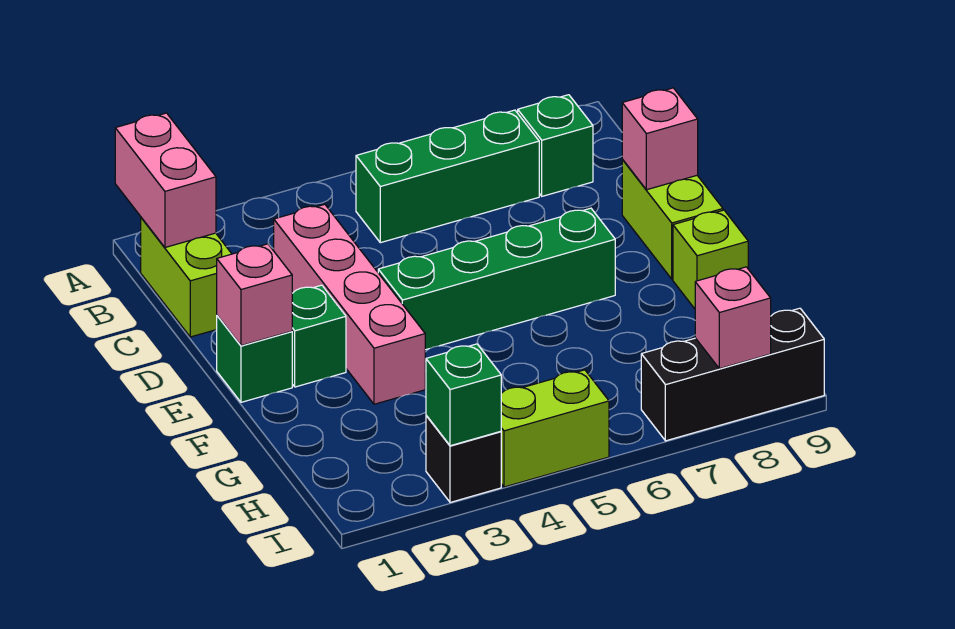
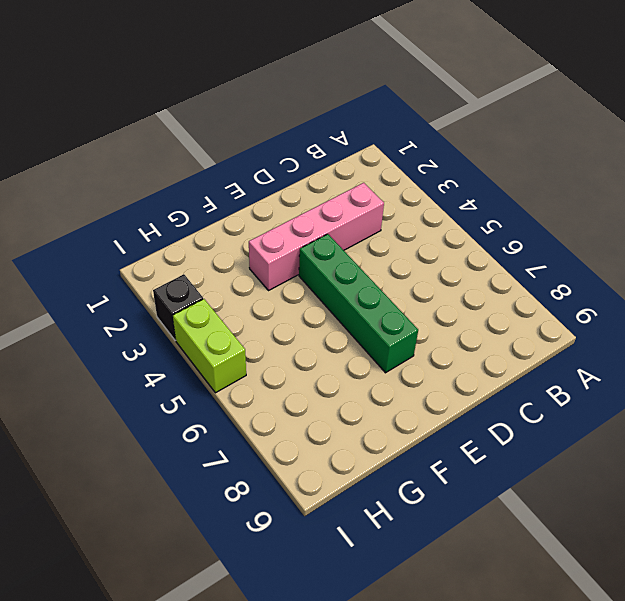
none -> lime 1x2 brick [141,218,232,337]
none -> green 1x3 brick [356,110,539,243]
none -> green 1x1 brick [518,95,593,196]

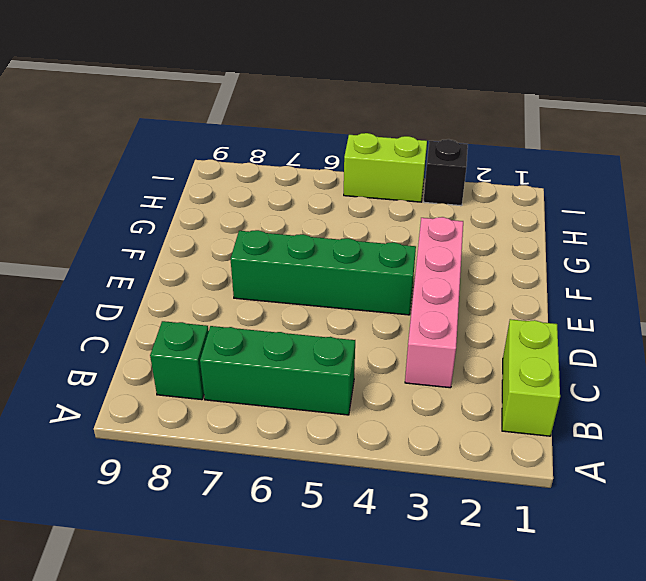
none -> lime 1x2 brick [622,160,723,279]
none -> green 1x1 brick [217,316,292,402]
none -> green 1x1 brick [292,285,346,387]

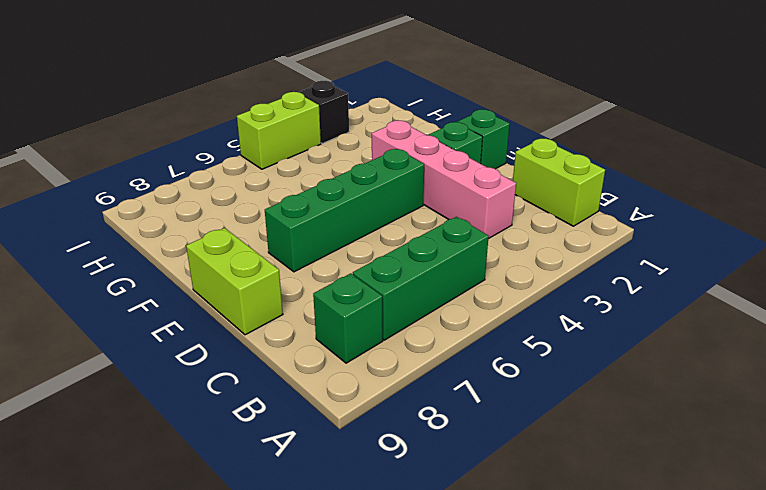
none -> lime 1x1 brick [673,210,748,309]
none -> black 1x3 brick [641,308,824,441]
none -> pink 1x2 brick [115,113,216,247]

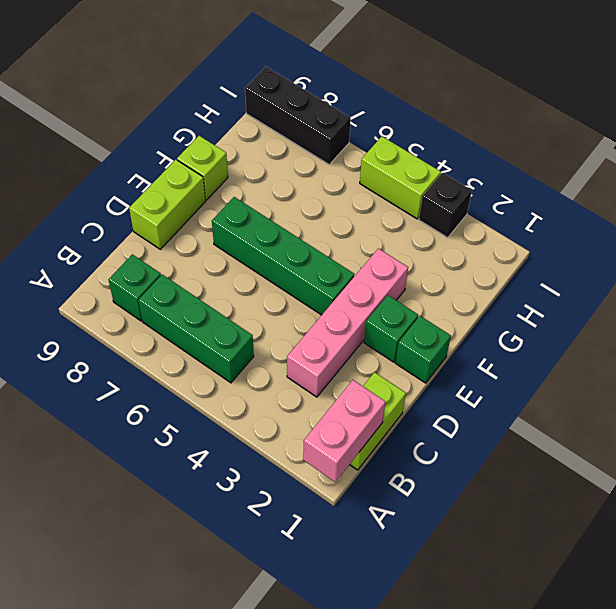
none -> pink 1x1 brick [622,88,698,190]
none -> pink 1x1 brick [217,244,292,346]
none -> green 1x1 brick [426,344,501,446]

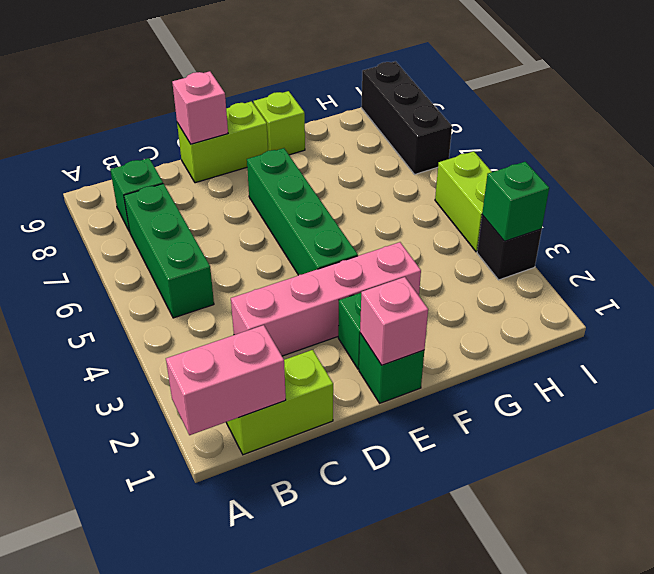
none -> pink 1x1 brick [695,267,771,369]

